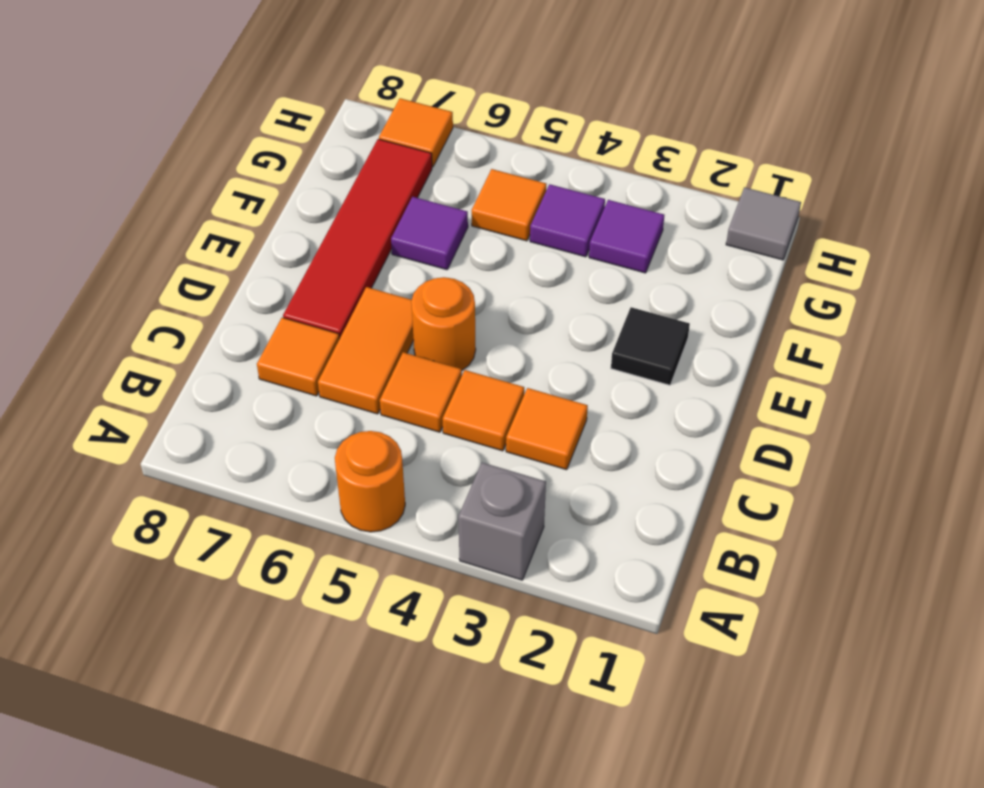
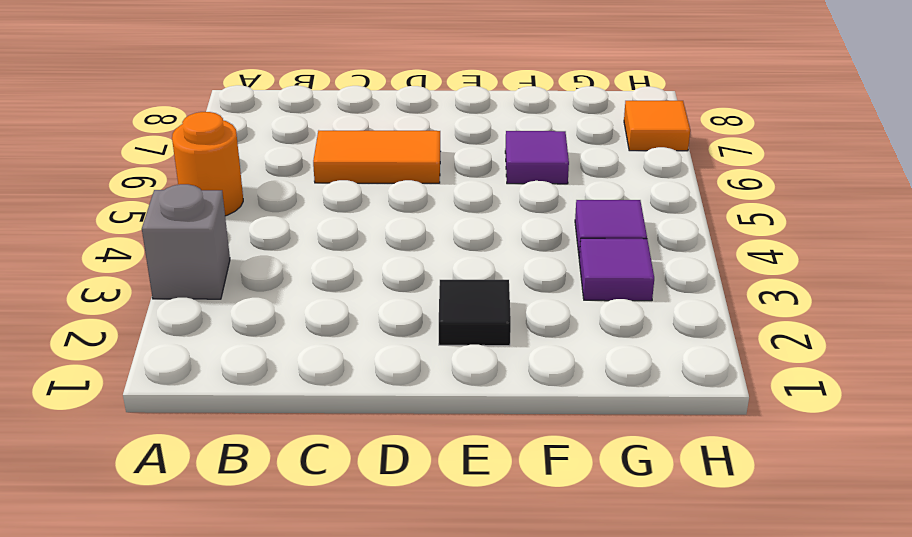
none -> orange 1x1 tile [506,388,588,470]
none -> orange 1x1 tile [443,370,524,451]
none -> orange 1x1 tile [380,352,462,432]

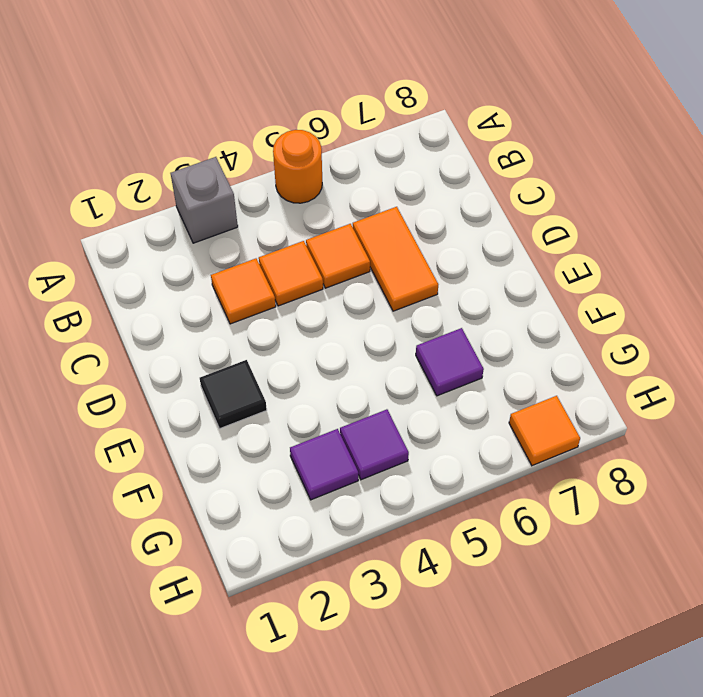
none -> orange 1x1 tile [257,318,339,396]
none -> orange 1x1 round brick [411,277,476,370]
none -> red 1x4 tile [283,139,432,339]

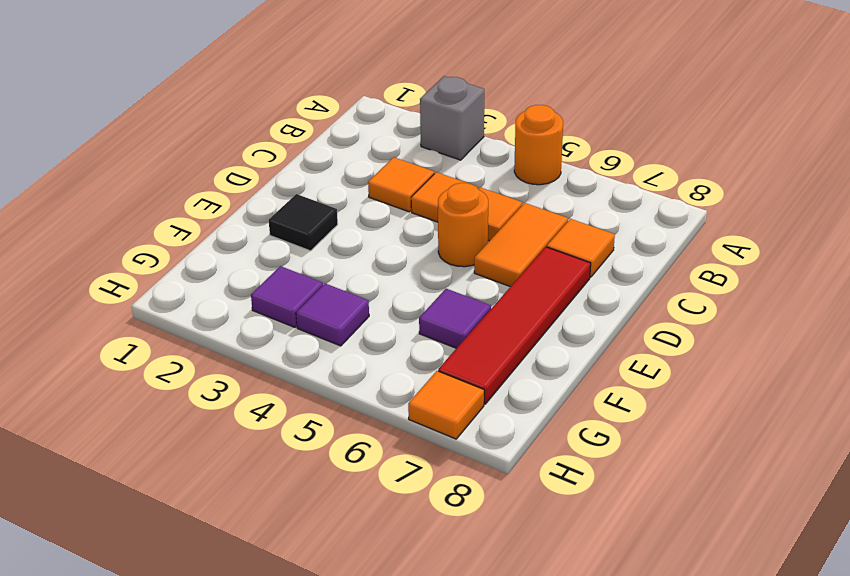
none -> orange 1x1 tile [472,169,547,241]
none -> grey 1x1 tile [726,187,801,260]

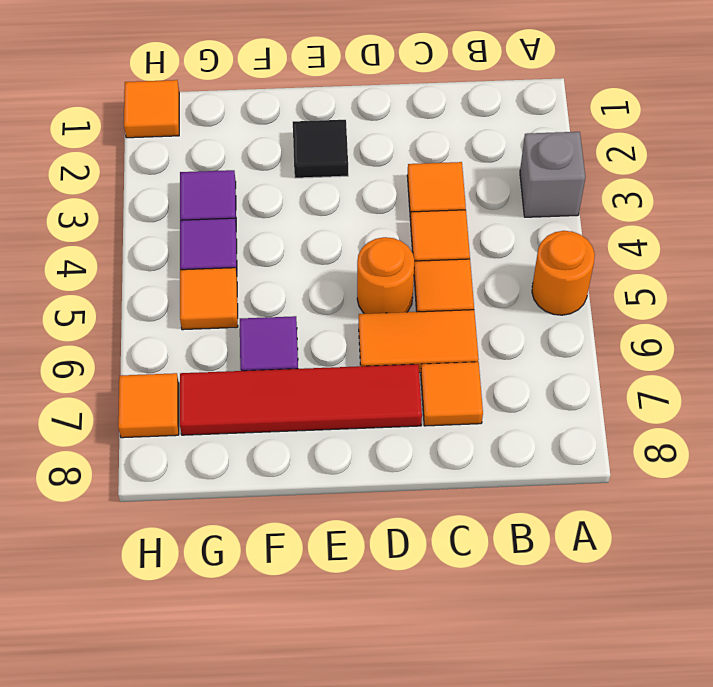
orange 1x1 tile [124,80,179,138] -> grey 1x1 tile [726,187,801,260]

